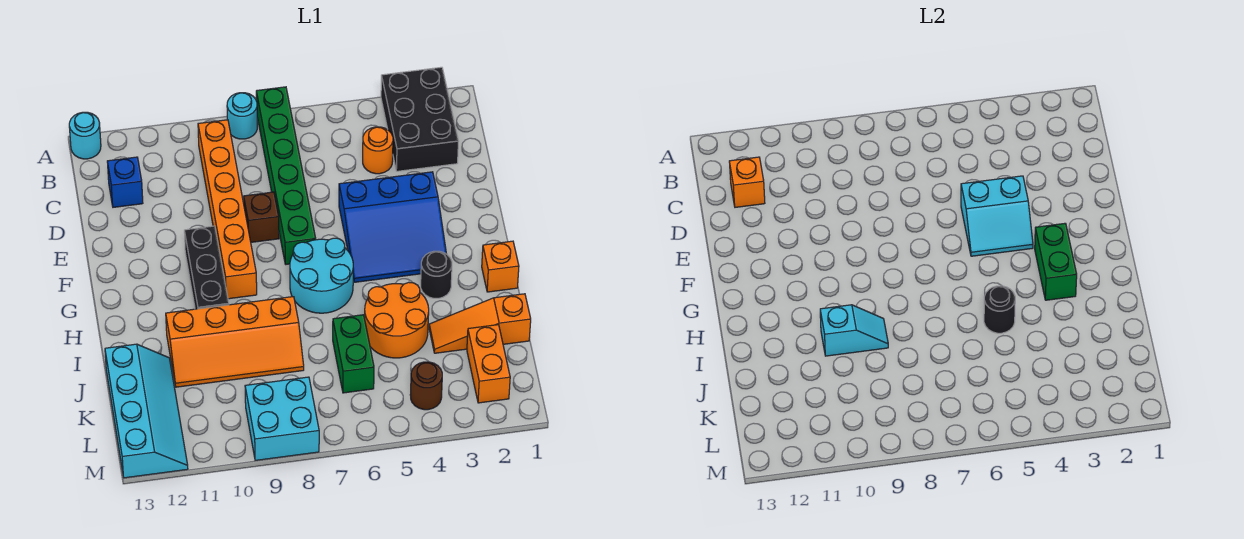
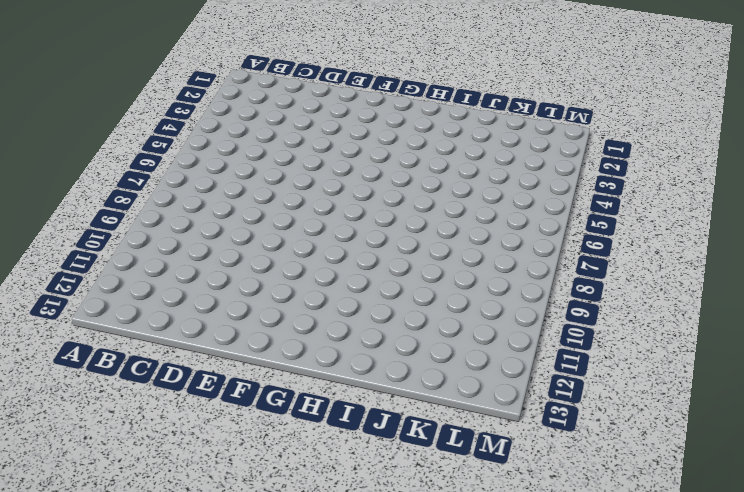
none -> black 2x3 brick [381,67,459,171]
none -> green 1x6 brick [256,87,316,264]
none -> cyan 1x1 round brick [227,93,257,139]

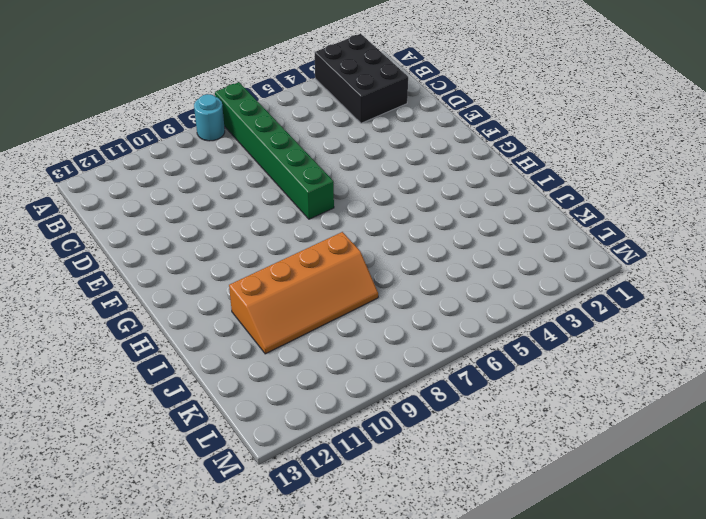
none -> cyan 1x1 round brick [69,112,101,159]
none -> orange 1x6 brick [198,120,257,299]
none -> orange 1x1 round brick [363,127,393,174]

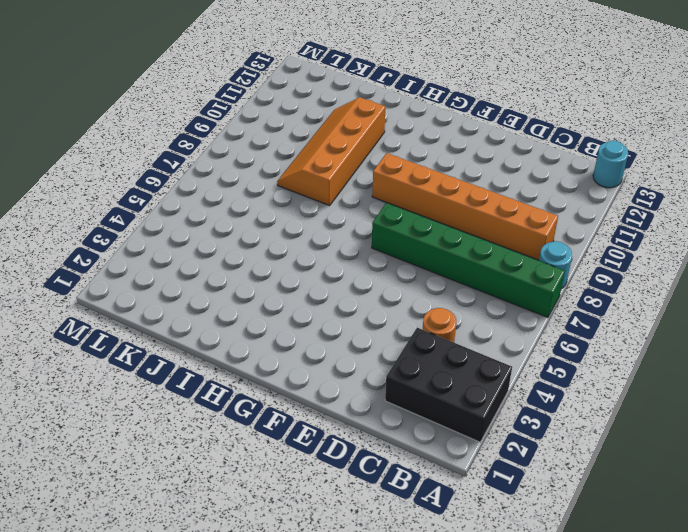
none -> blue 1x1 brick [107,157,143,207]
none -> blue 3x3 slope [339,172,446,282]
none -> brown 1x1 brick [244,192,279,242]

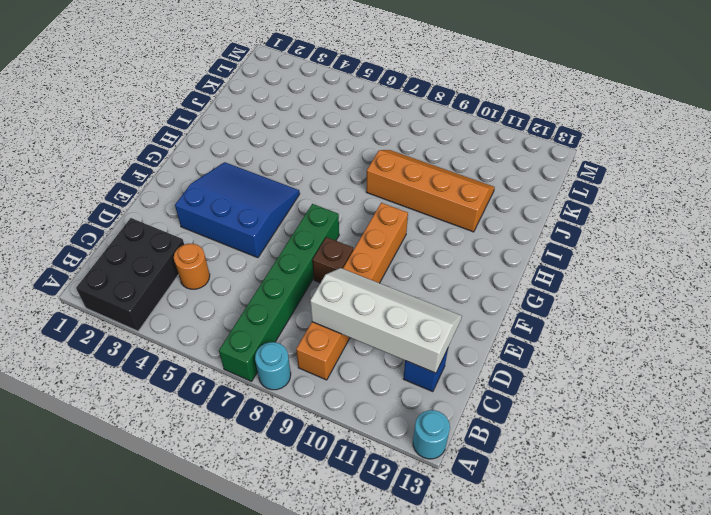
white 2x4 slope [310,268,462,373] -> orange 1x1 brick [729,157,765,207]
none -> black 1x3 brick [184,226,229,309]
none -> cyan 2x2 round brick [290,238,353,313]
none -> orange 1x1 brick [482,241,519,292]

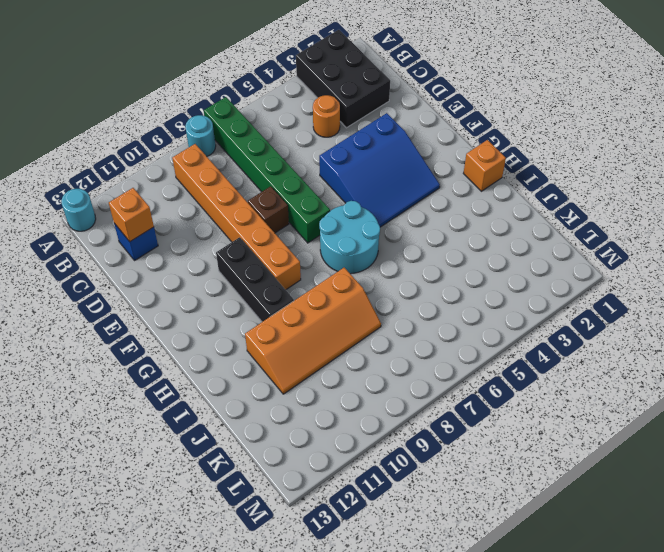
none -> black 1x1 round brick [421,251,452,298]
none -> orange 2x2 round brick [365,282,429,358]
none -> orange 1x3 slope [429,294,531,353]

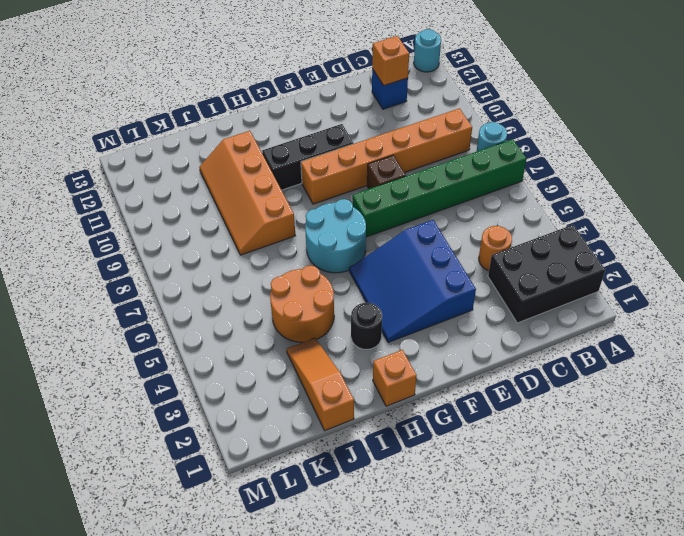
none -> green 1x2 brick [333,315,374,393]
none -> cyan 2x4 slope [105,344,188,478]
none -> orange 1x2 brick [467,325,510,403]

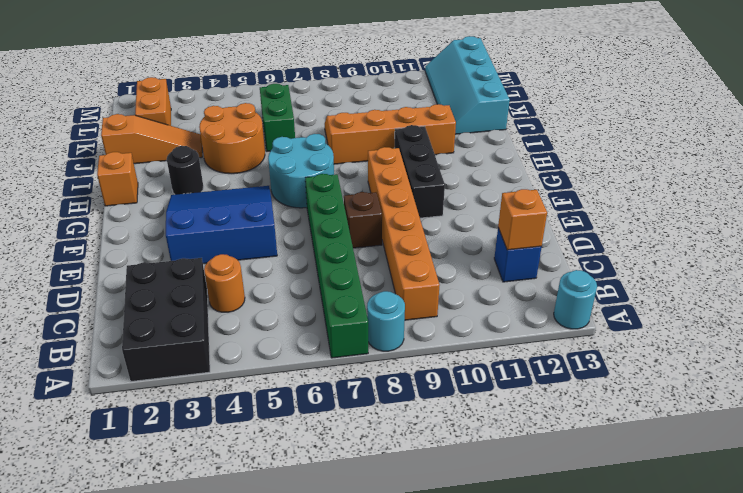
none -> brown 1x1 round brick [410,362,442,410]
none -> cyan 2x2 brick [245,377,319,460]
none -> cyan 2x2 slope [961,176,1033,256]

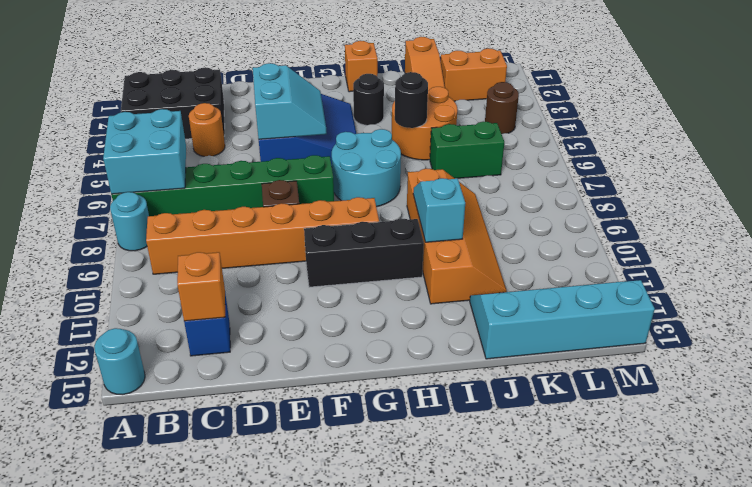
cyan 2x2 brick [103,109,186,194] -> cyan 2x2 brick moved to [245,377,319,460]
none -> green 1x2 brick [1035,223,1077,300]

